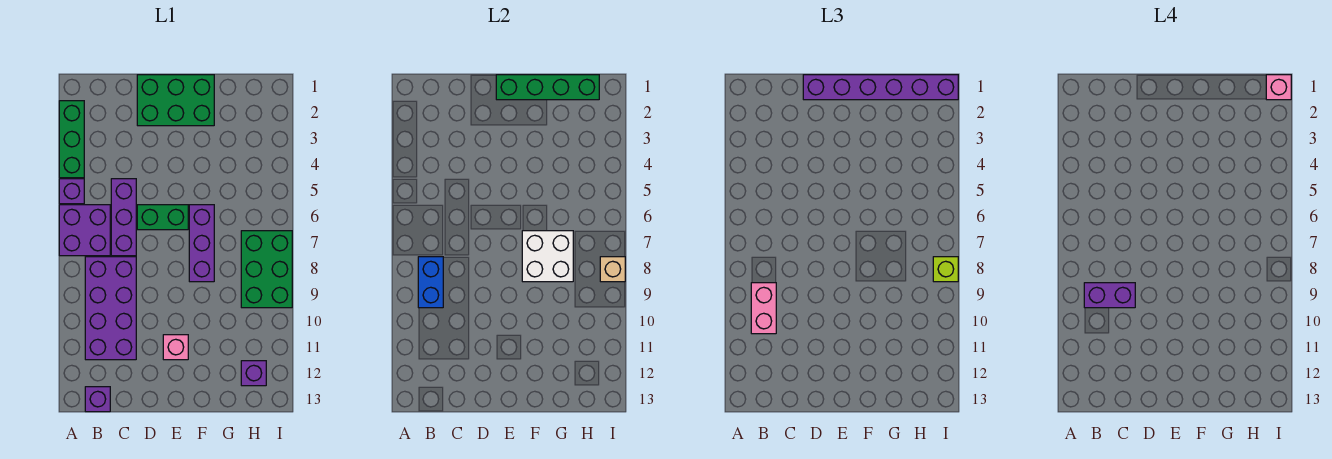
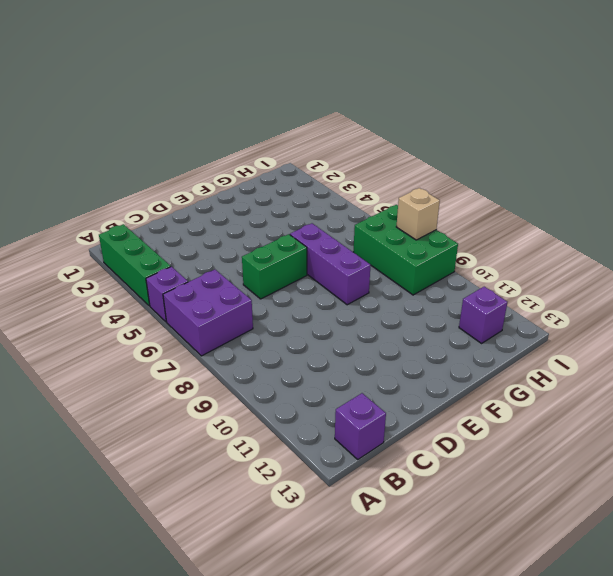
none -> purple 2x4 brick [85,257,136,360]
none -> purple 1x3 brick [111,179,136,256]
none -> green 2x3 brick [137,75,214,126]

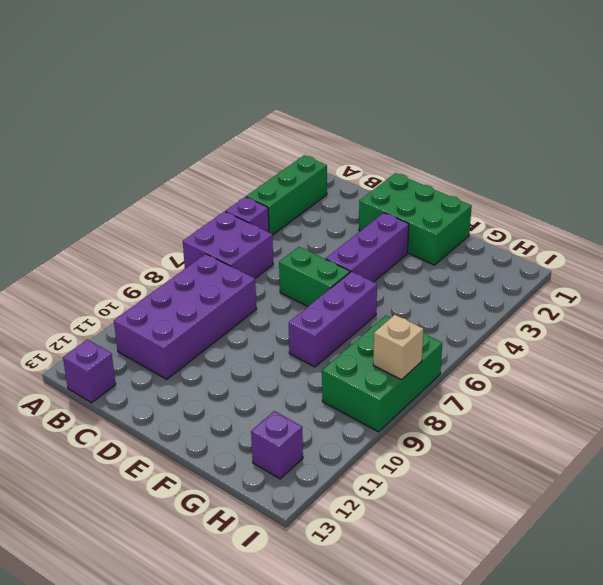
purple 1x3 brick [326,213,409,282] -> purple 1x3 brick moved to [111,179,136,256]
none -> pink 1x1 brick [163,335,188,360]
none -> blue 1x2 brick [418,257,443,308]
none -> green 1x4 brick [496,75,599,100]

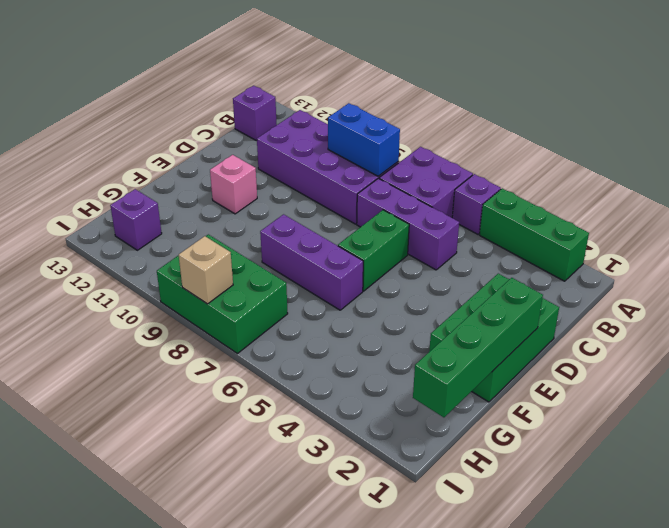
none -> white 2x2 brick [522,231,573,282]
none -> pink 1x2 brick [751,283,776,334]
none -> purple 1x6 brick [803,75,958,100]

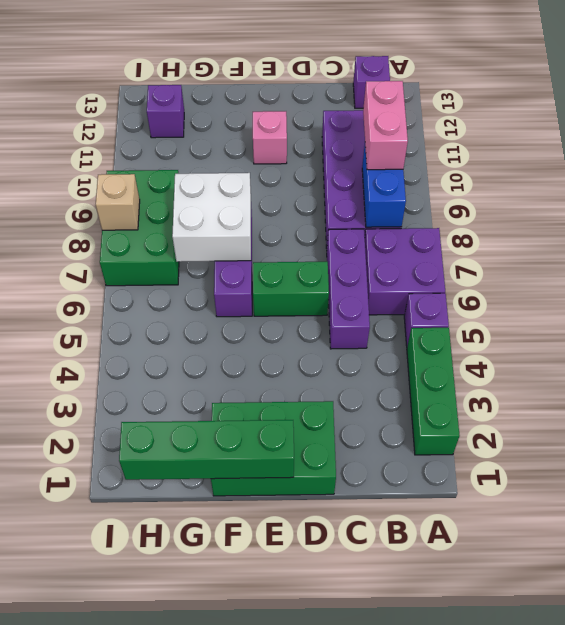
none -> purple 1x6 brick [803,75,958,100]
none -> lime 1x1 brick [933,257,958,282]
none -> purple 1x2 brick [1084,283,1135,308]

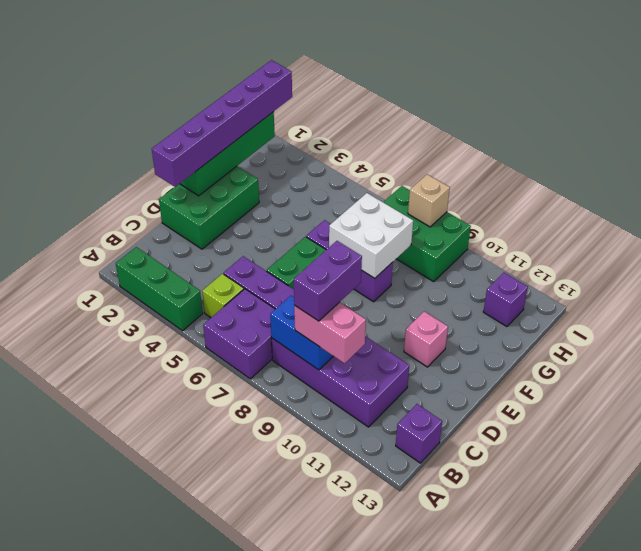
lime 1x1 brick [202,274,244,318] -> lime 1x1 brick moved to [933,257,958,282]
none -> purple 1x1 brick [59,179,84,204]
none -> pink 1x1 brick [1266,75,1291,100]

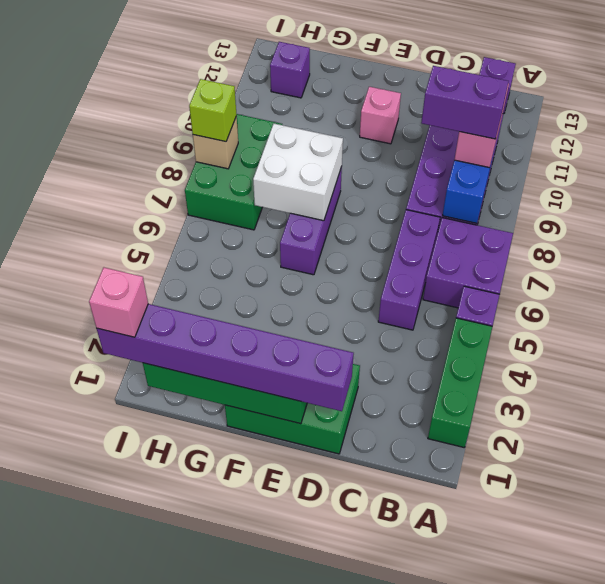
none -> green 1x2 brick [137,205,188,230]

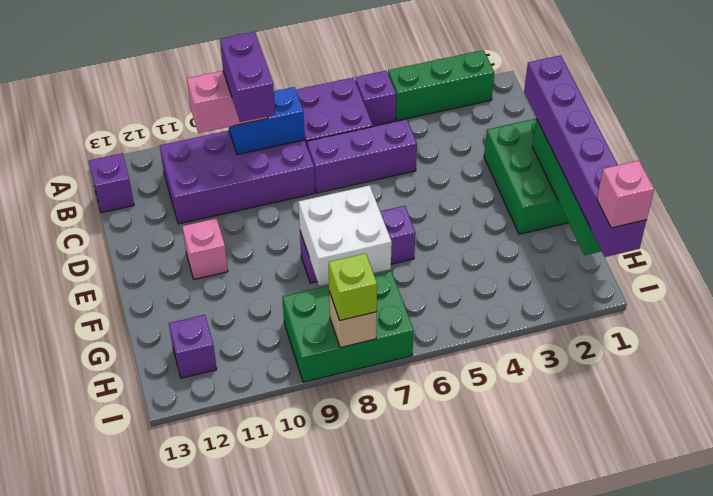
none -> green 1x2 brick [137,205,188,230]

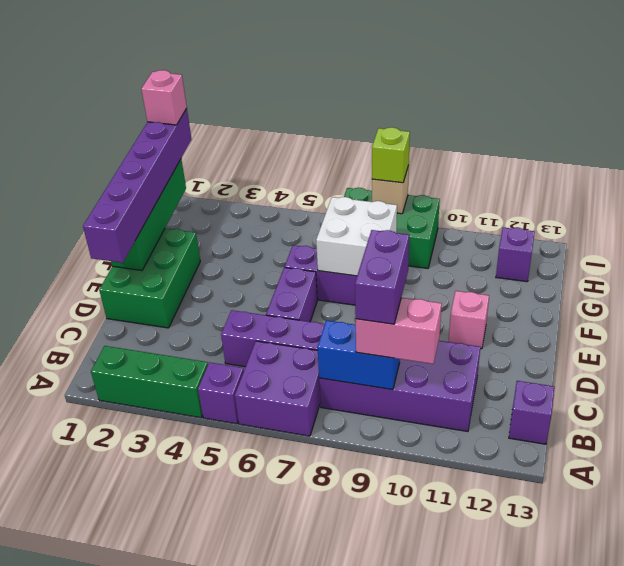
purple 1x2 brick [266,267,317,322] -> green 1x2 brick [137,205,188,230]

